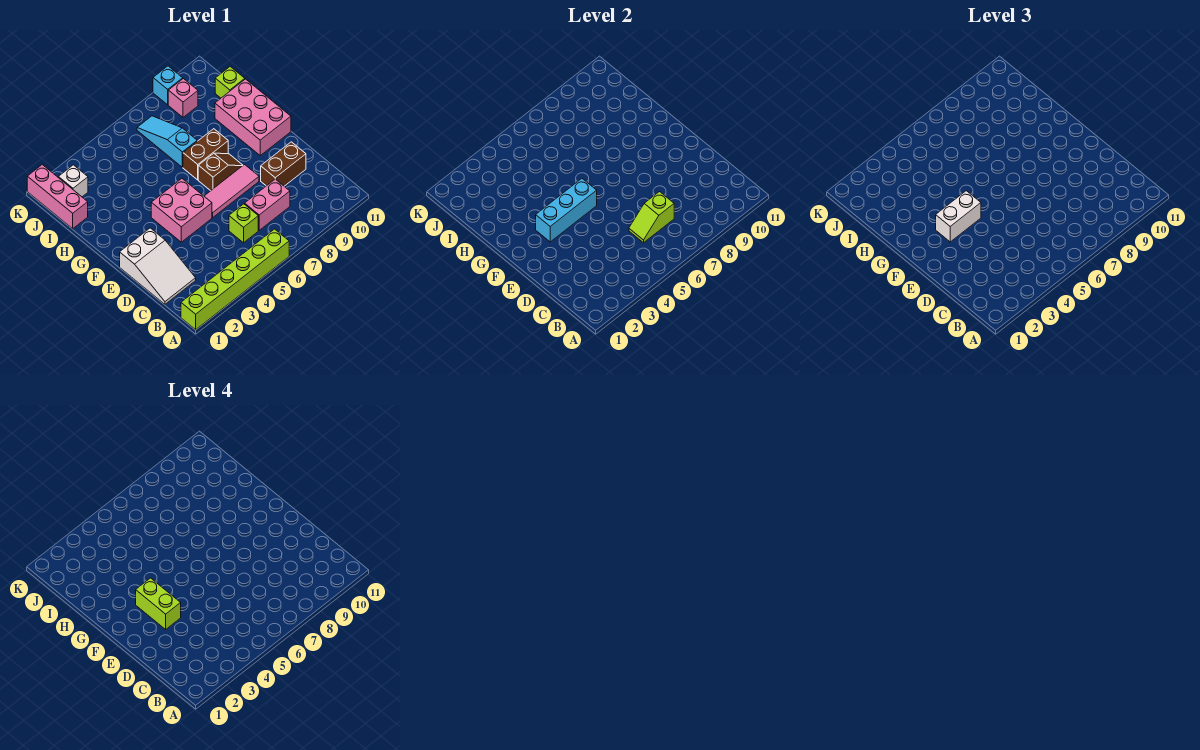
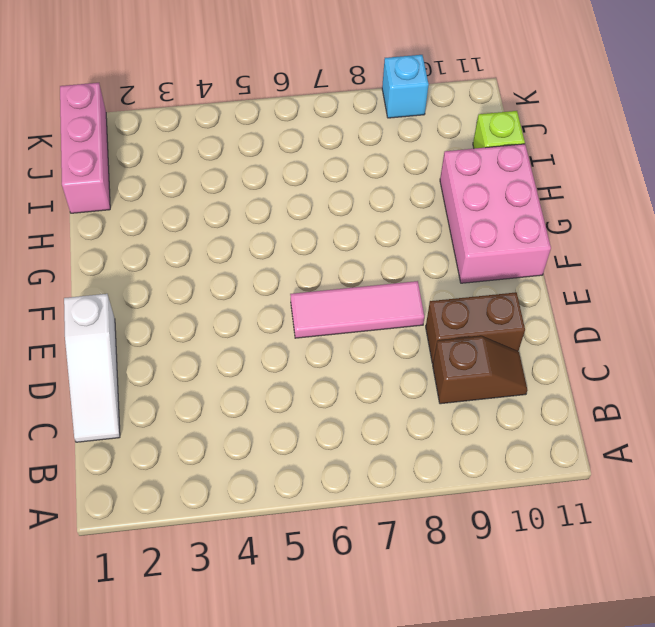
white 1x3 slope [64,294,120,442] -> white 2x3 slope [120,228,196,304]
brown 1x2 slope [433,336,528,404] -> brown 1x2 slope moved to [198,153,243,191]
none -> lime 1x6 brick [181,229,289,330]
none -> lime 1x1 brick [229,204,258,243]
none -> pink 1x2 brick [245,179,290,230]

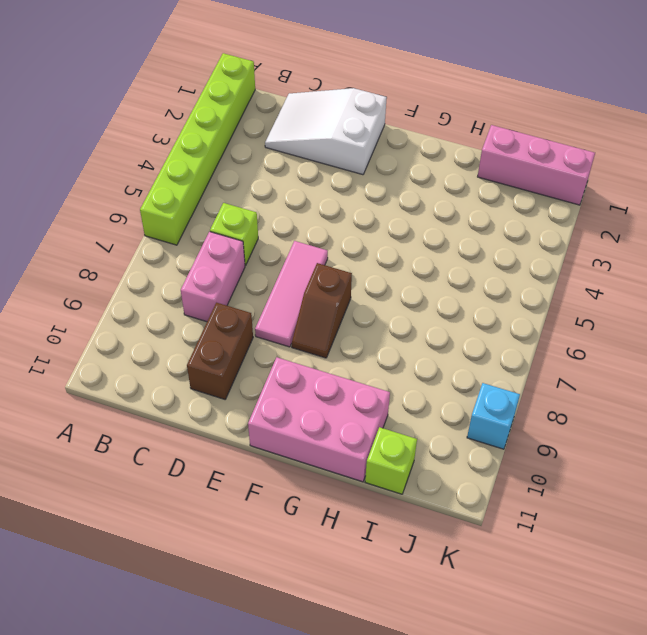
none -> pink 2x2 brick [151,179,212,242]
none -> brown 1x2 brick [183,129,228,180]
none -> cyan 1x3 slope [137,116,197,167]

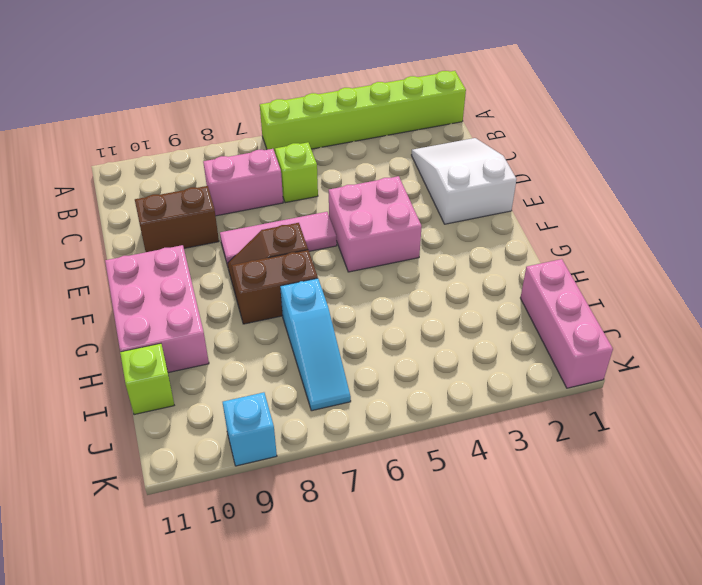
none -> white 1x1 brick [58,165,88,197]
none -> pink 1x1 brick [168,79,198,117]
none -> lime 1x2 slope [629,192,674,243]

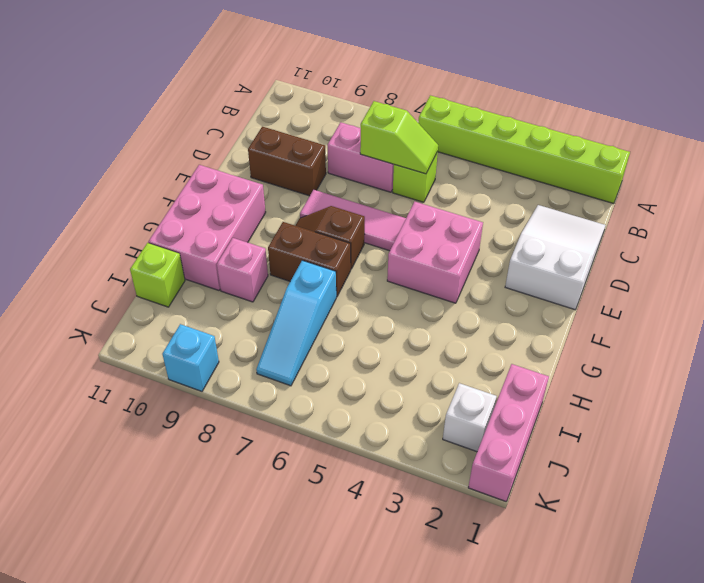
pink 1x1 brick [217,238,268,302] -> pink 1x1 brick moved to [168,79,198,117]
none -> cyan 1x3 brick [536,179,597,242]
none -> white 1x2 brick [936,191,981,242]
none -> lime 1x2 brick [136,578,181,629]

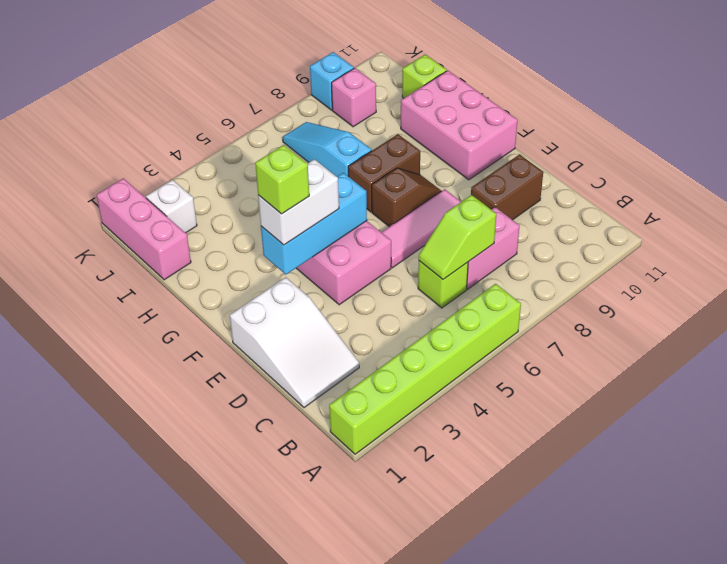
lime 1x1 brick [255,145,309,214] -> lime 1x2 brick [136,578,181,629]

